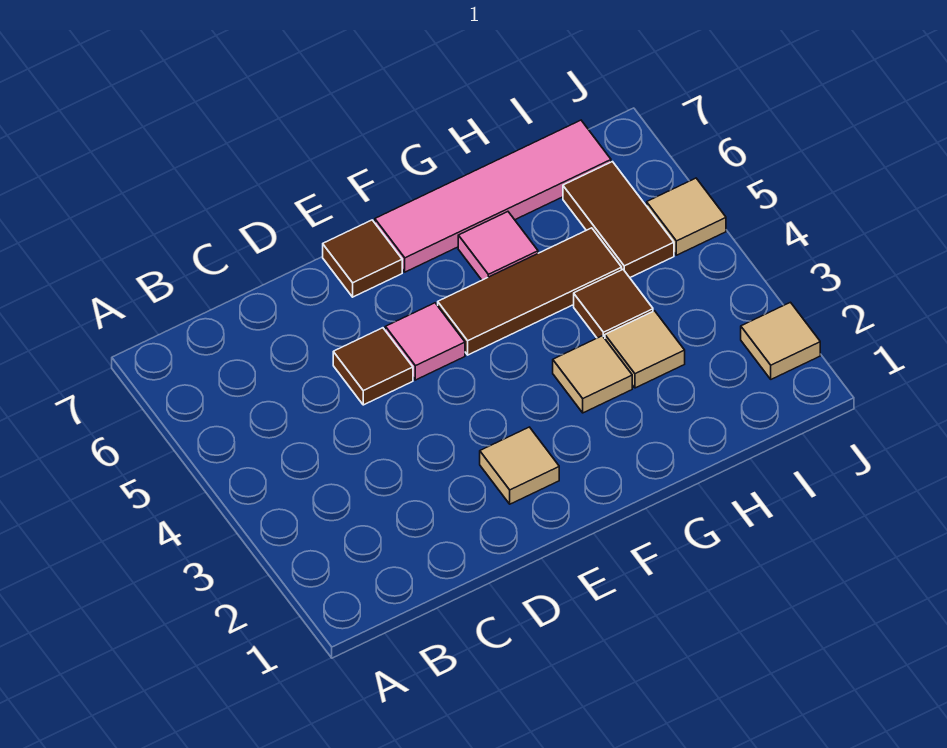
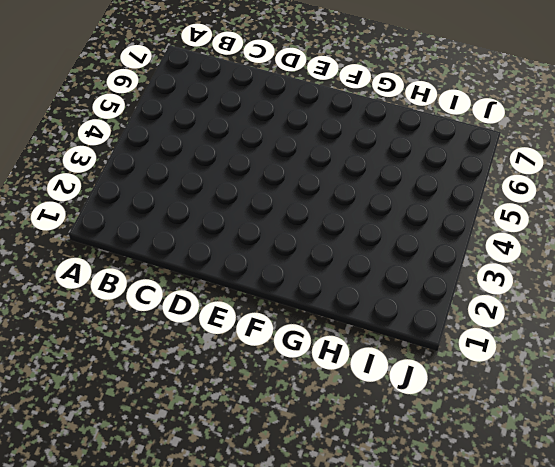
none -> brown 1x1 tile [333,328,413,405]
none -> tan 1x1 tile [480,427,559,504]
none -> pink 1x1 tile [385,303,465,380]

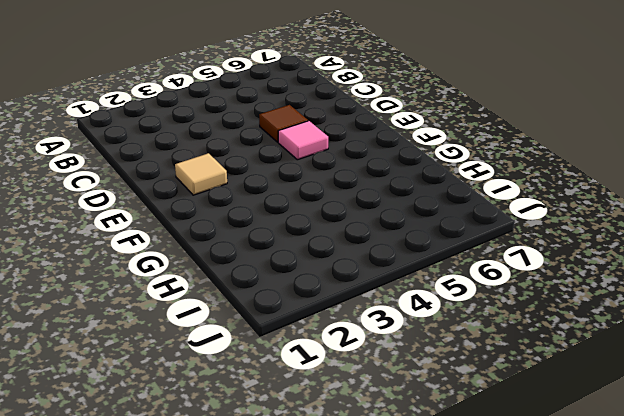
none -> brown 1x1 tile [323,220,402,297]
none -> brown 1x3 tile [438,228,622,355]
none -> pink 1x4 tile [375,120,611,272]

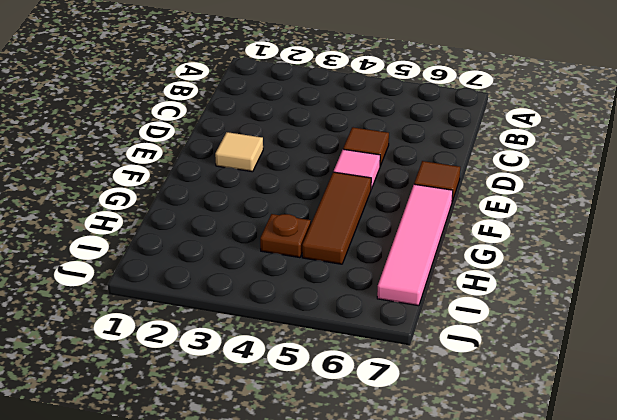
brown 1x1 plate [260,214,311,258] -> brown 1x1 tile [574,270,653,338]
none -> tan 1x1 tile [553,336,632,413]
none -> pink 1x1 tile [458,212,538,280]
none -> tan 1x1 tile [605,311,685,388]

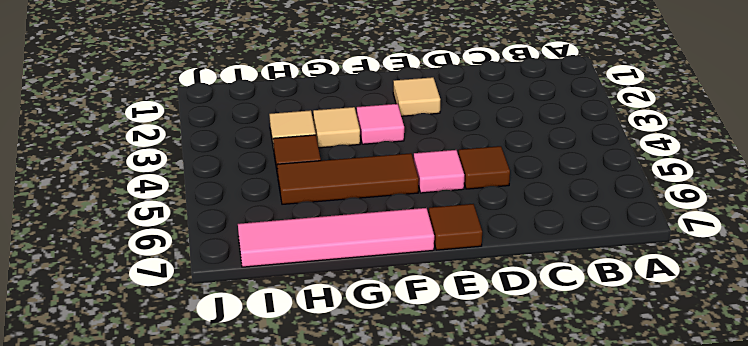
pink 1x1 tile [357,104,404,144] -> pink 1x1 tile moved to [458,212,538,280]
none -> brown 1x2 tile [563,162,674,277]
none -> tan 1x1 tile [741,302,820,379]
none -> tan 1x1 tile [647,178,726,255]

